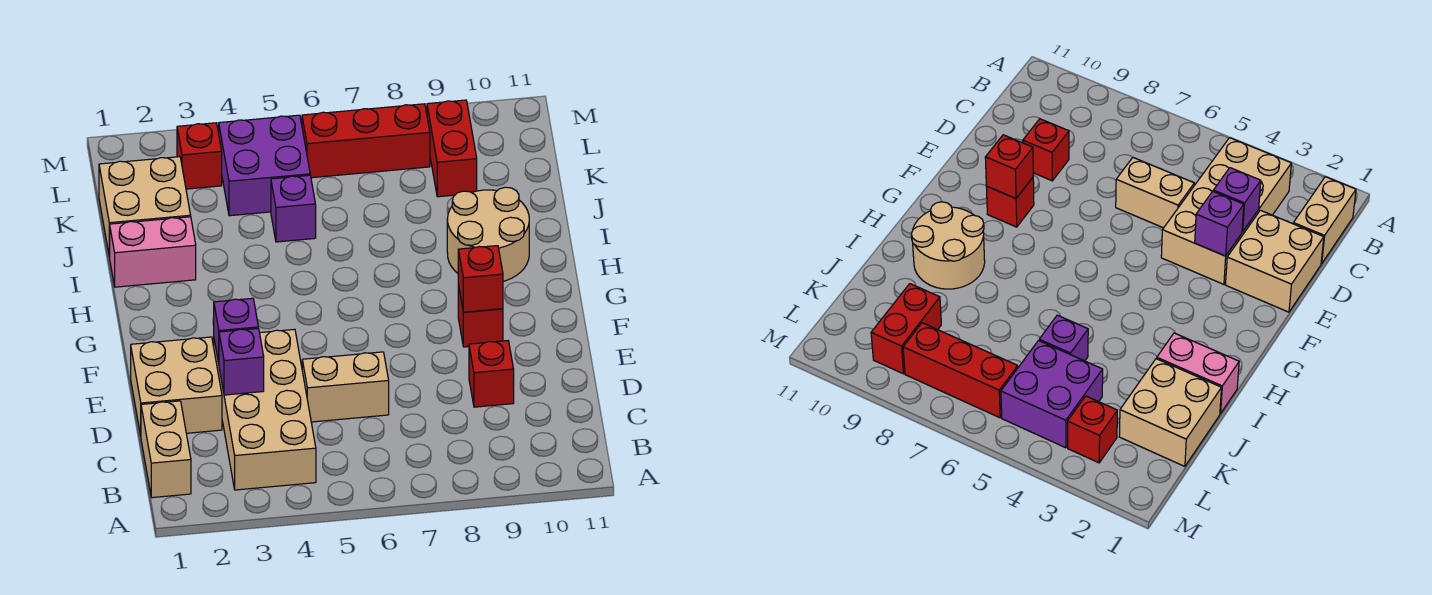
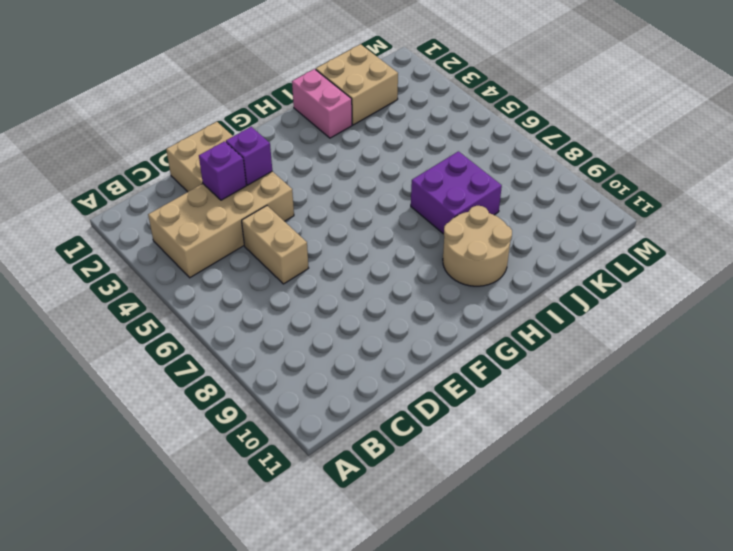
purple 2x2 brick [411,151,502,234] -> purple 2x2 brick moved to [219,115,310,216]
none -> tan 1x2 brick [141,401,191,498]
none -> red 1x1 brick [469,341,514,407]
none -> red 1x1 brick [458,285,503,347]

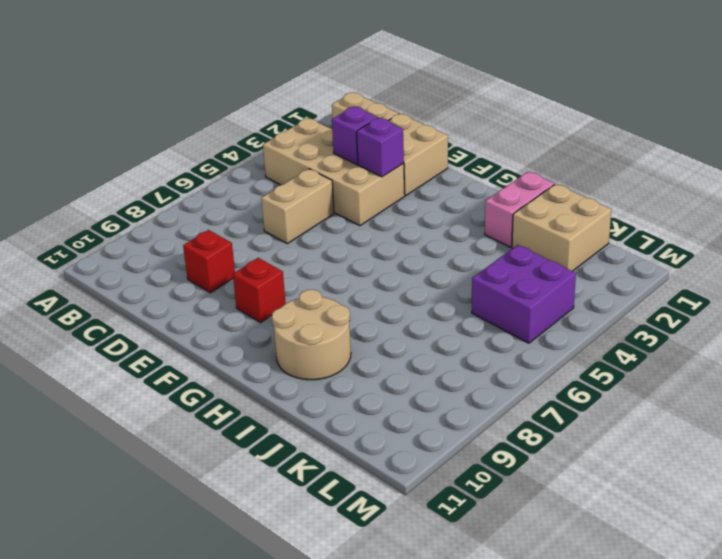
none -> purple 1x1 brick [271,175,316,242]
none -> red 1x2 brick [427,100,477,197]
none -> red 1x1 brick [177,123,222,189]

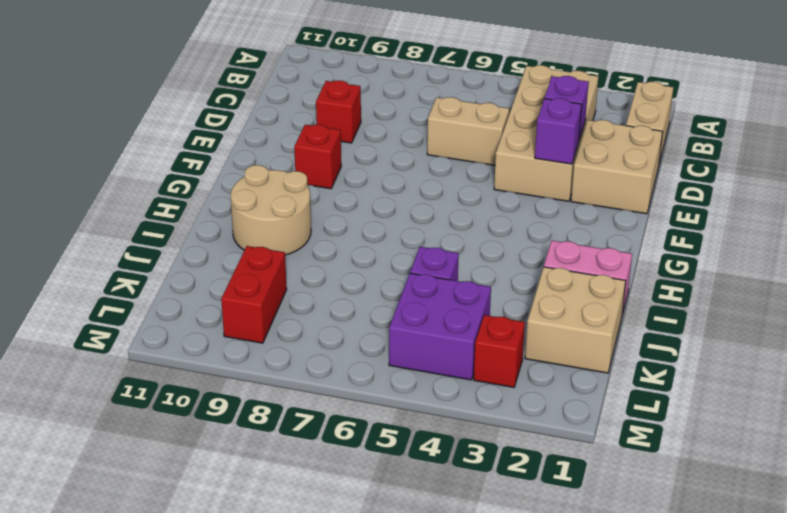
none -> red 1x3 brick [302,104,430,178]
none -> red 1x1 brick [458,246,503,312]

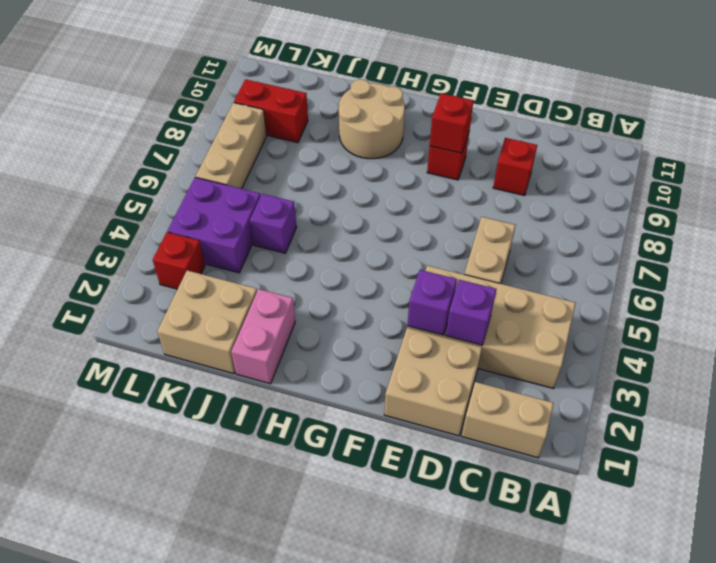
tan 1x3 brick [196,103,267,189] -> red 1x3 brick [302,104,430,178]

